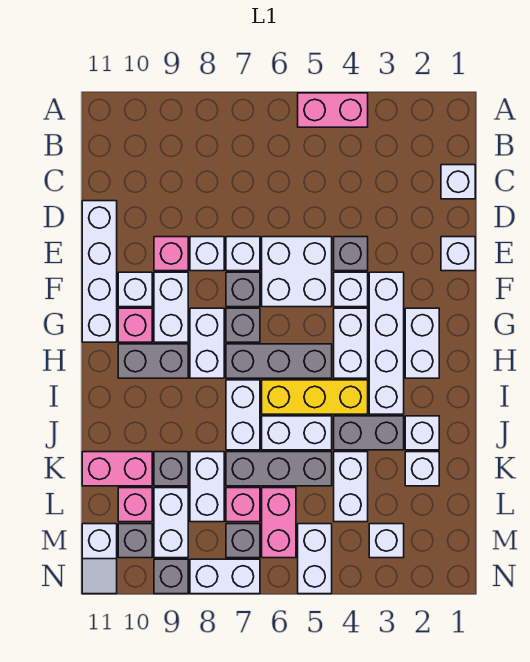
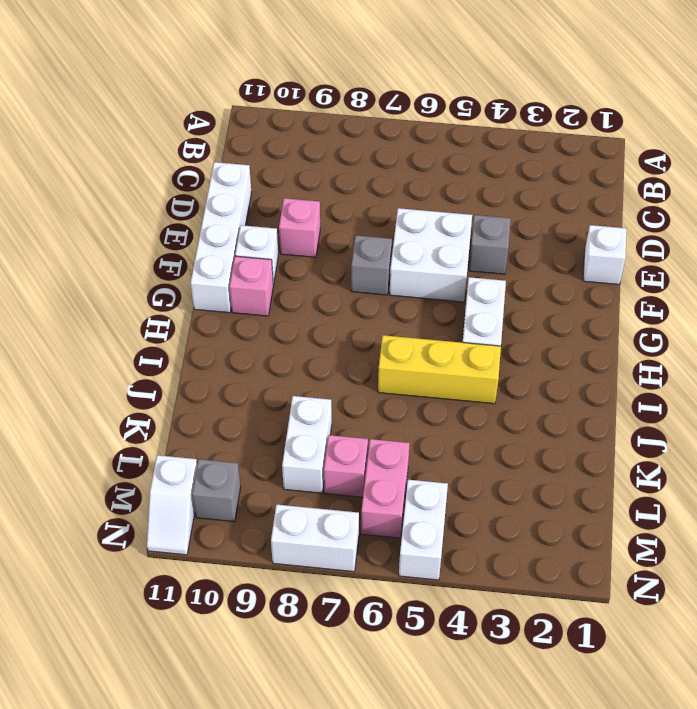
none -> pink 1x2 brick [298,93,368,127]
none -> white 1x1 brick [441,165,475,199]
none -> white 1x1 brick [226,237,260,271]
none -> white 1x1 brick [190,237,224,271]

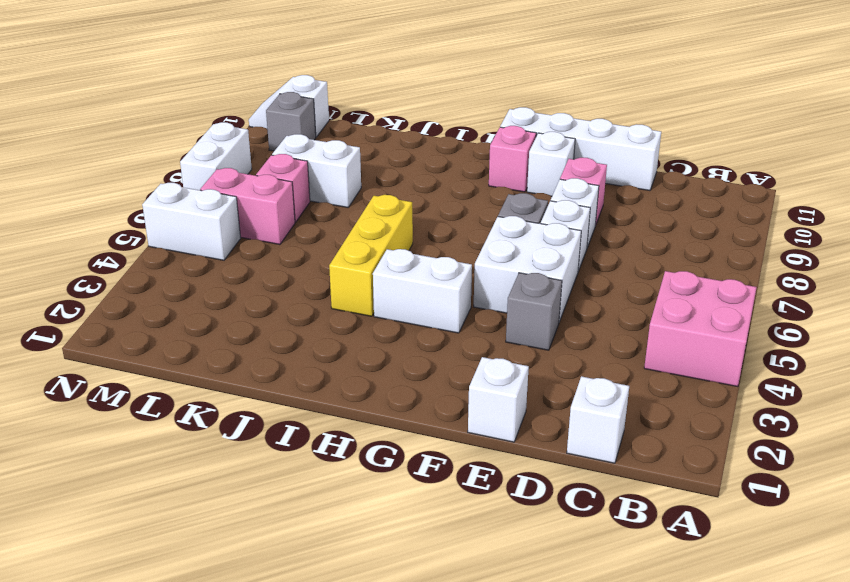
pink 2x2 brick [644,271,757,387] -> pink 1x2 brick [298,93,368,127]
none -> white 1x4 brick [369,272,404,414]
none -> white 1x1 brick [334,272,368,307]
none -> white 1x2 brick [154,272,188,342]
none -> white 1x2 brick [405,308,439,378]

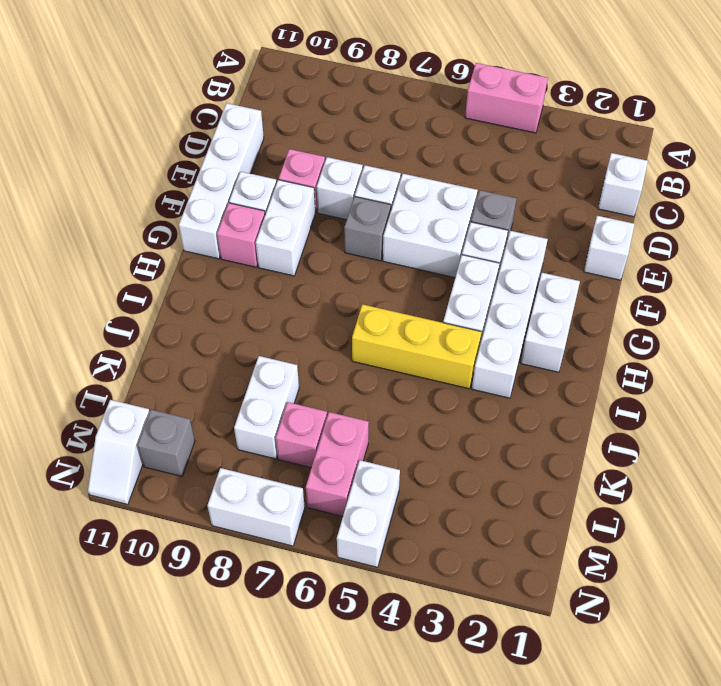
none -> grey 1x1 brick [226,308,260,342]
none -> white 1x2 brick [190,308,224,378]
none -> grey 1x3 brick [226,344,332,378]
none -> grey 1x2 brick [118,344,188,378]

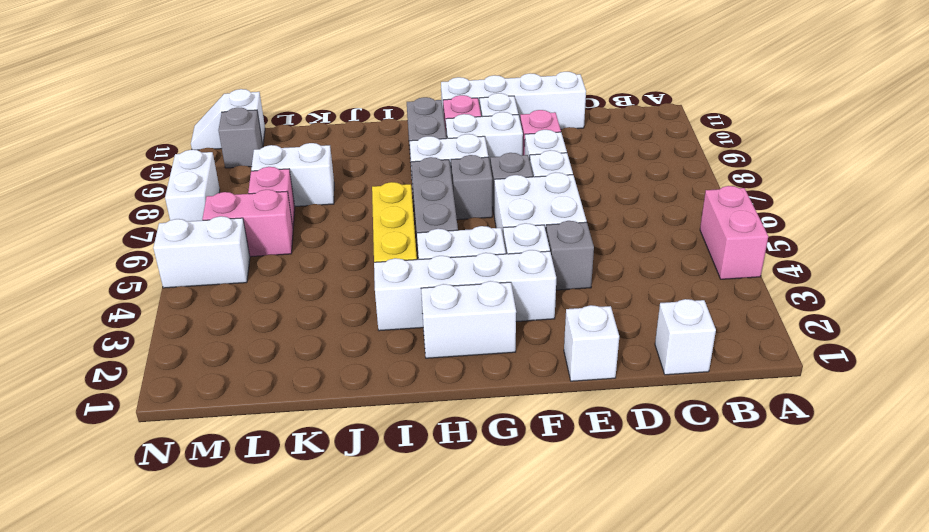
none -> white 1x2 brick [226,380,260,450]
none -> white 1x1 brick [405,416,439,450]
none -> grey 1x2 brick [334,416,404,450]
none -> white 1x2 brick [262,416,332,450]

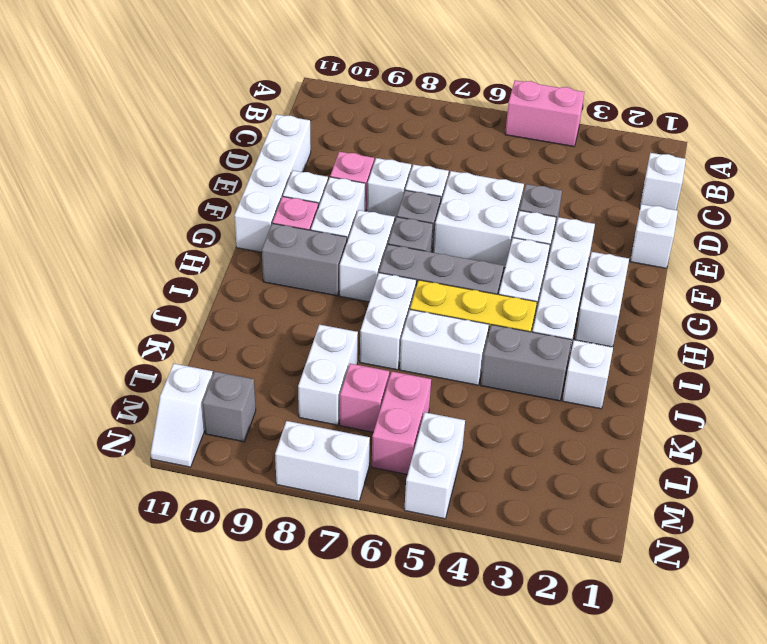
none -> white 1x1 brick [405,452,439,486]
none -> white 1x2 brick [334,452,368,522]
none -> grey 1x3 brick [226,452,332,486]
none -> grey 1x1 brick [154,452,188,486]

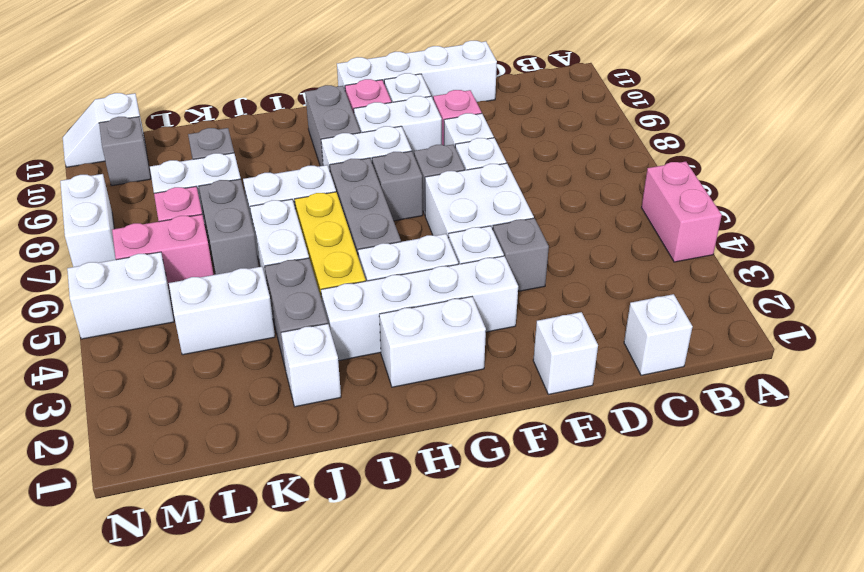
grey 1x2 brick [199,179,259,274] -> grey 1x3 brick [226,452,332,486]
none -> white 1x1 brick [405,452,439,486]
none -> pink 1x2 brick [82,452,152,486]
none -> white 1x2 brick [154,488,188,558]
none -> pink 1x1 brick [118,488,152,522]

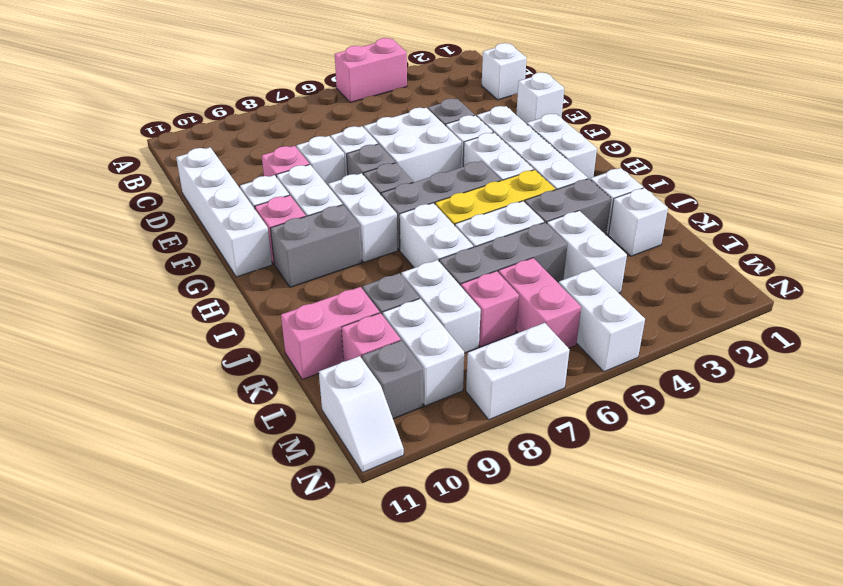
none -> white 1x1 brick [369,524,404,558]
none -> grey 1x1 brick [226,524,260,558]
none -> grey 1x1 brick [154,559,188,594]

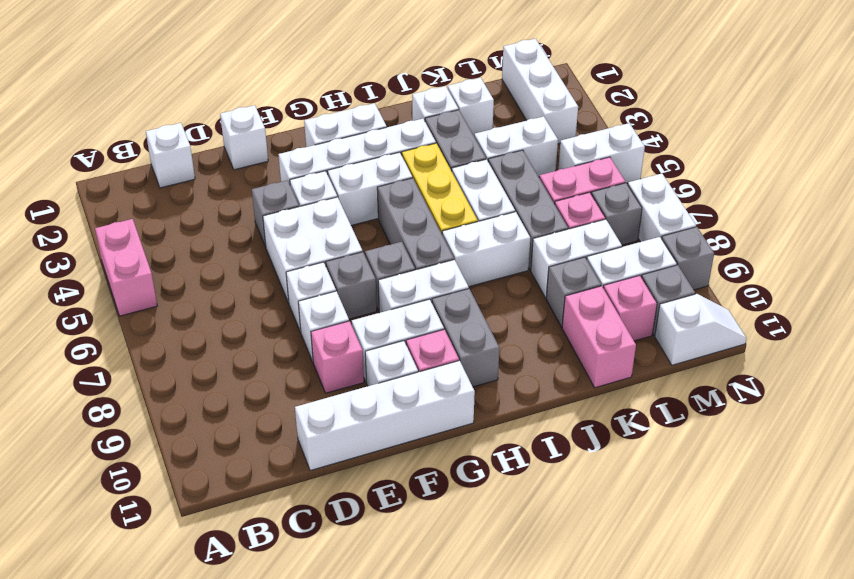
white 1x3 brick [502,39,578,144] -> white 1x1 brick [369,524,404,558]

